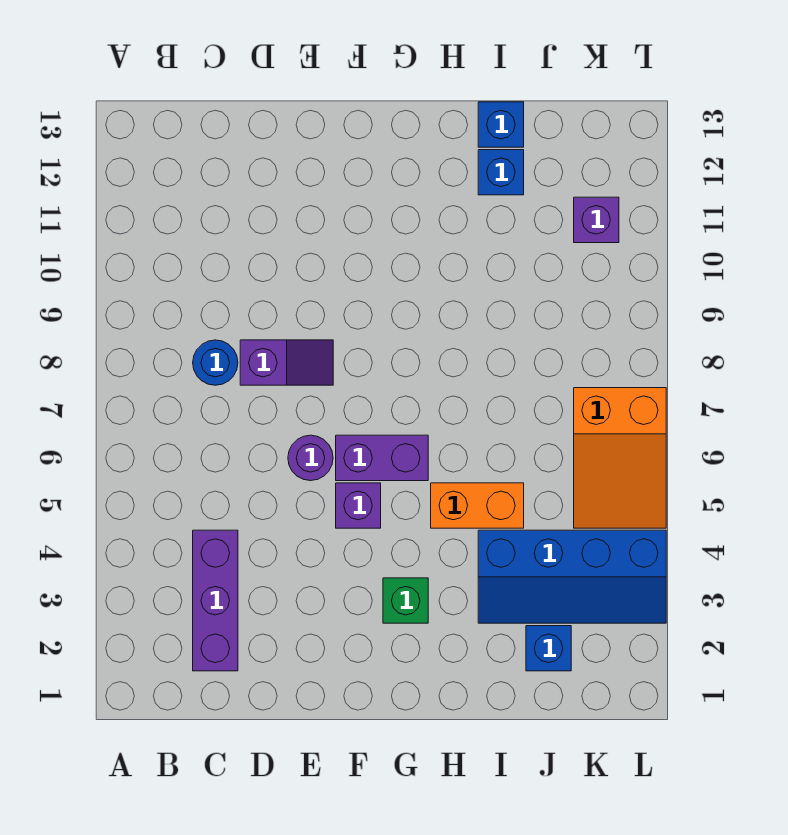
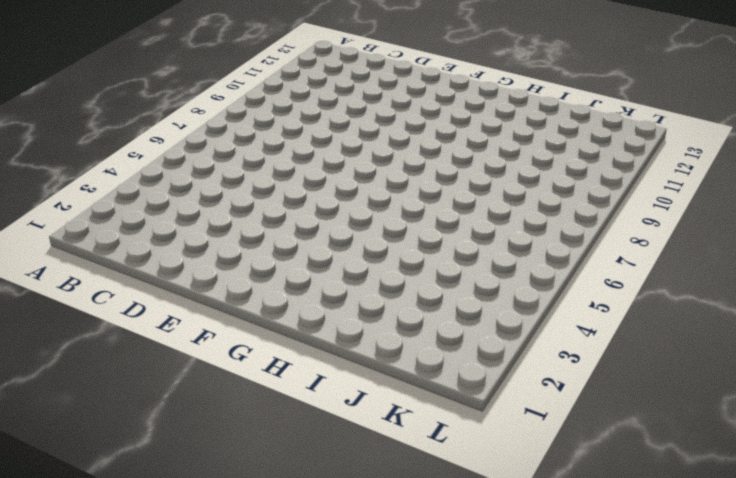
none -> purple 1x3 brick [193,530,238,671]
none -> blue 1x1 round brick [193,340,238,385]
none -> purple 1x2 slope [240,340,333,385]

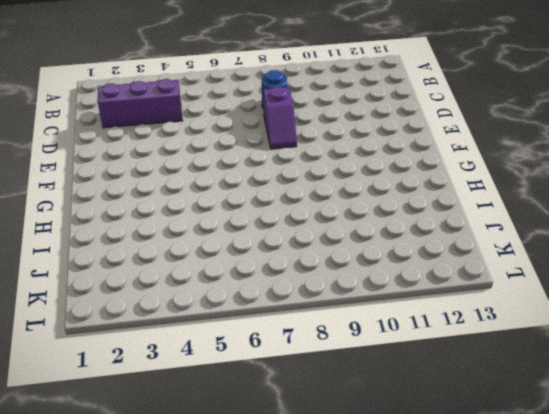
none -> purple 1x1 round brick [288,435,333,481]
none -> purple 1x1 brick [336,483,381,528]
none -> purple 1x2 brick [336,435,428,481]

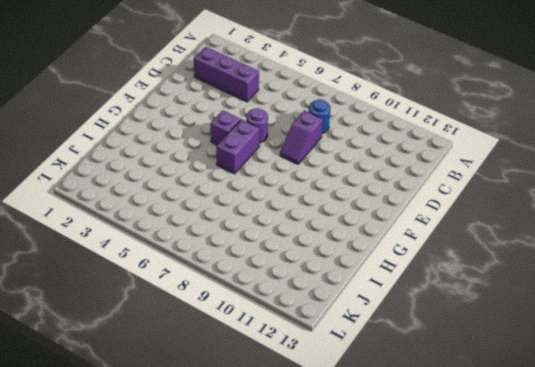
none -> green 1x1 brick [383,578,428,623]
none -> orange 1x2 brick [431,483,524,528]
none -> blue 2x4 slope [478,530,666,623]

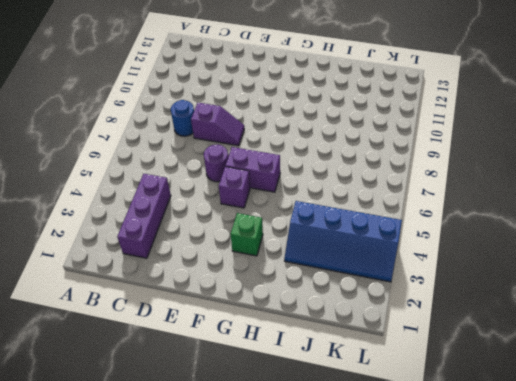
none -> orange 1x2 brick [431,483,524,528]
none -> blue 1x1 brick [478,150,524,195]
none -> blue 1x1 brick [478,102,524,147]

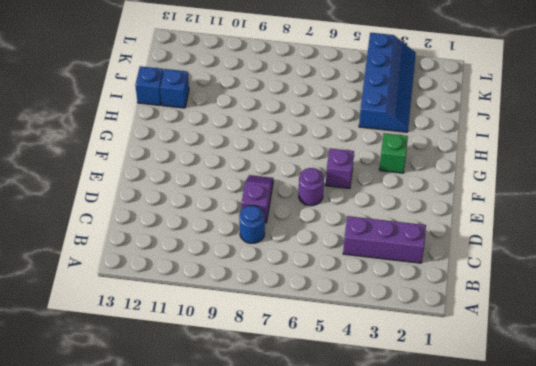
none -> purple 1x2 brick [336,435,428,481]
none -> orange 1x2 brick [431,483,524,528]
none -> blue 1x1 brick [526,626,571,671]

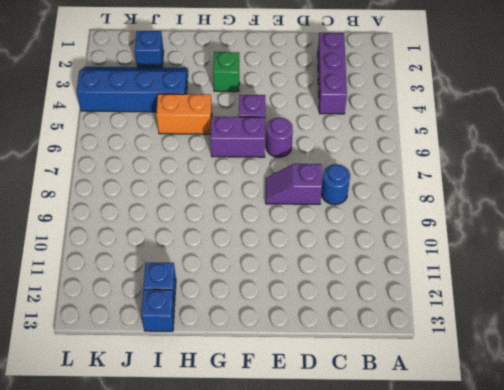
none -> orange 2x3 slope [574,388,666,528]
none -> purple 1x1 brick [574,197,619,243]

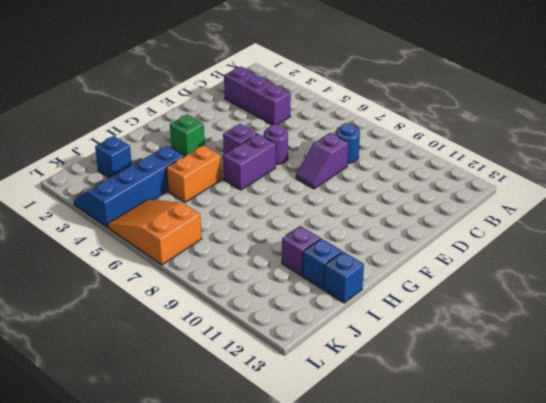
purple 1x1 brick [282,226,320,276] -> purple 1x1 brick moved to [574,197,619,243]

